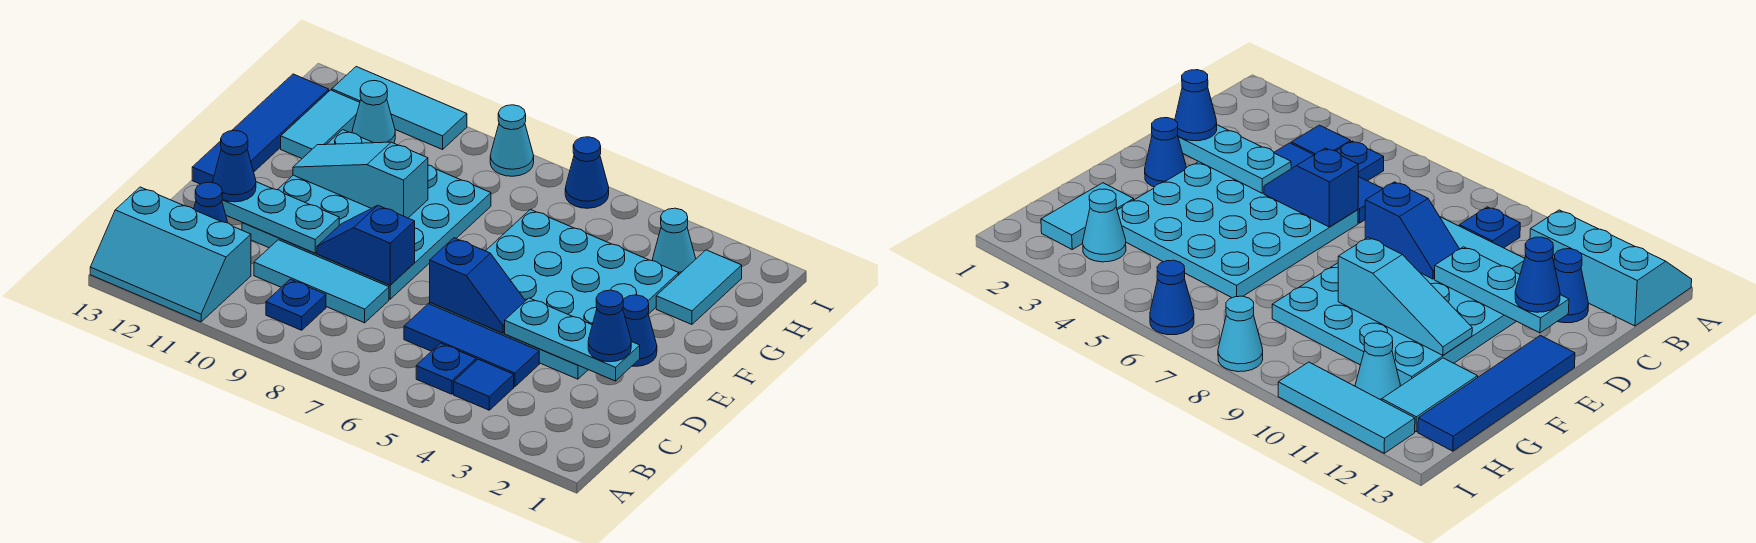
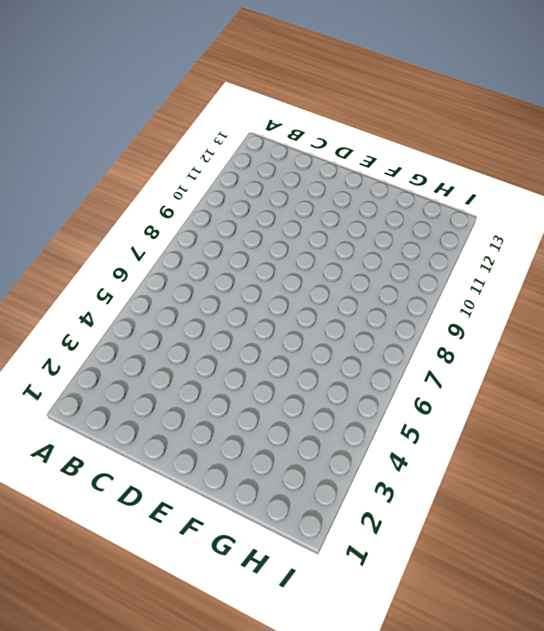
none -> cyan 2x3 slope [90,187,251,322]
none -> blue 1x1 tile [454,359,514,410]
none -> blue 1x1 plate [416,343,476,394]

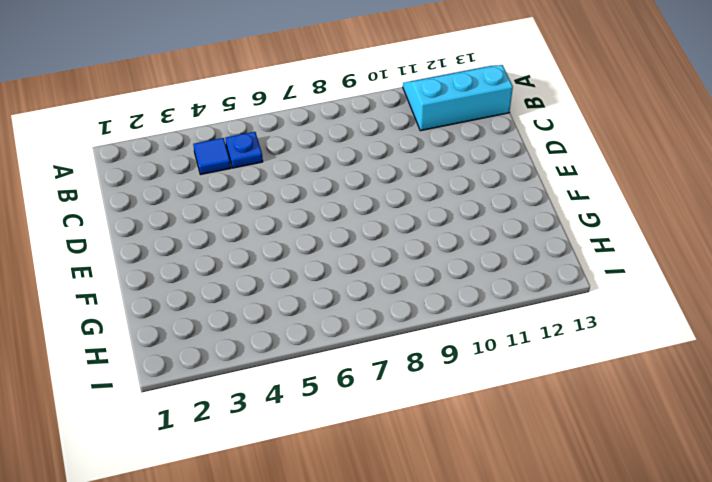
none -> blue 1x1 plate [266,279,326,330]
none -> blue 1x3 tile [404,304,539,387]
none -> cyan 1x3 tile [254,240,389,323]

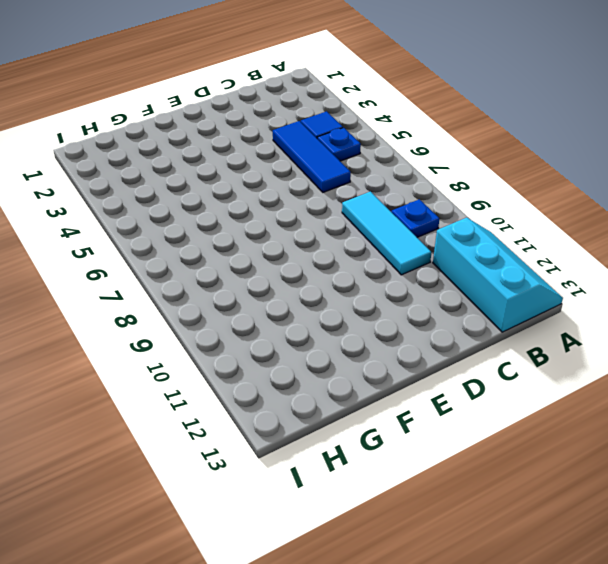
none -> blue 1x1 cone [194,182,228,223]
none -> cyan 4x4 plate [430,210,679,379]
none -> cyan 4x4 plate [242,130,491,299]

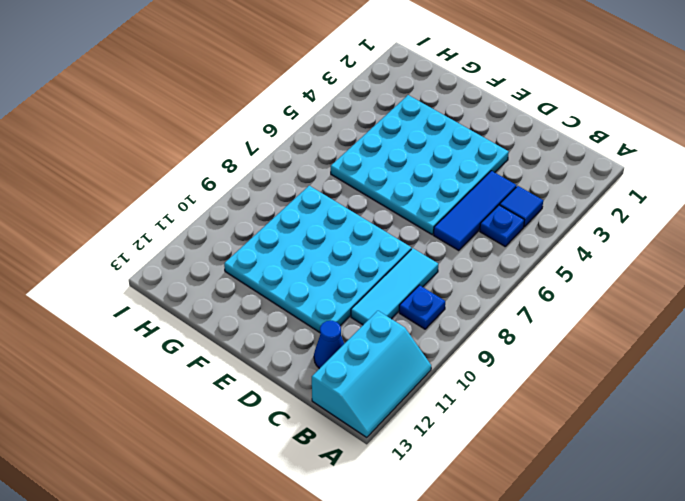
none -> blue 1x1 cone [623,295,657,366]
none -> blue 1x4 tile [192,74,329,184]
none -> cyan 1x2 tile [656,250,742,324]

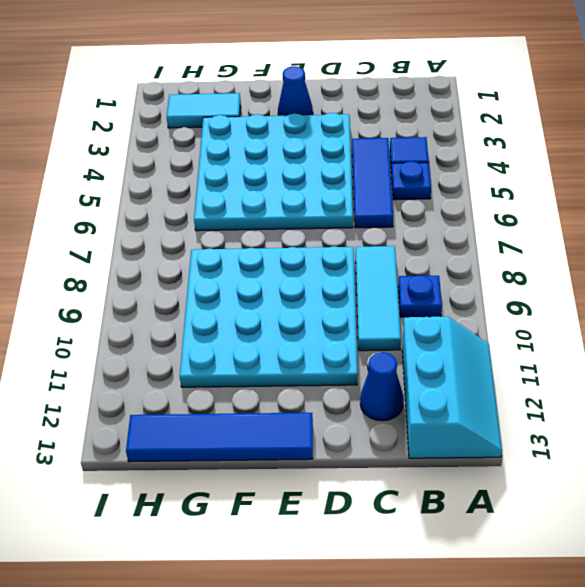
none -> cyan 1x2 tile [281,90,360,158]
none -> cyan 1x1 cone [653,208,696,274]
none -> cyan 1x1 cone [352,81,395,143]

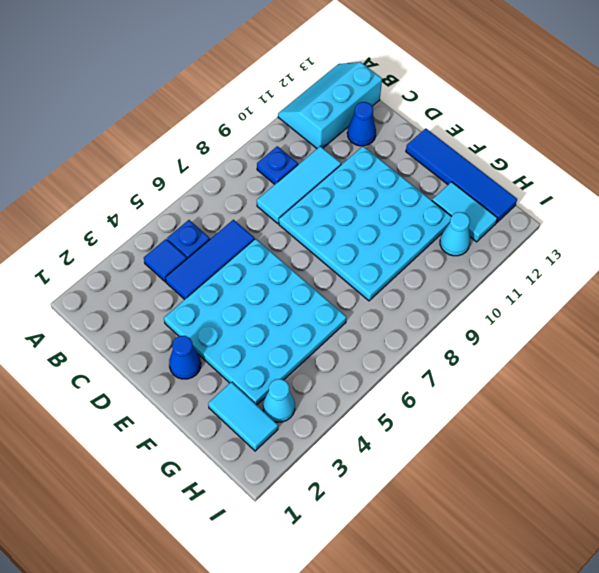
none -> blue 1x1 cone [565,137,609,208]
none -> cyan 1x1 cone [490,105,534,176]
none -> cyan 1x3 tile [332,67,467,150]

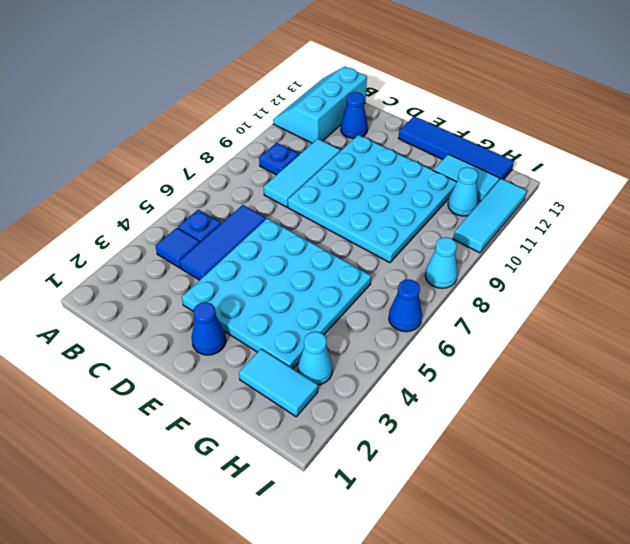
none -> cyan 1x3 plate [505,298,640,381]
none -> blue 1x2 slope [430,238,525,333]
none -> blue 1x2 slope [317,206,415,285]

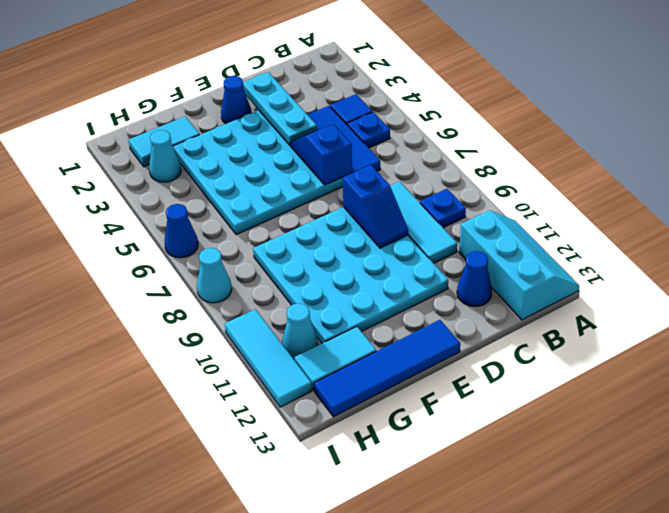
none -> cyan 1x3 plate [222,182,339,253]
none -> cyan 1x3 slope [293,142,428,218]
none -> blue 1x1 cone [588,290,631,362]

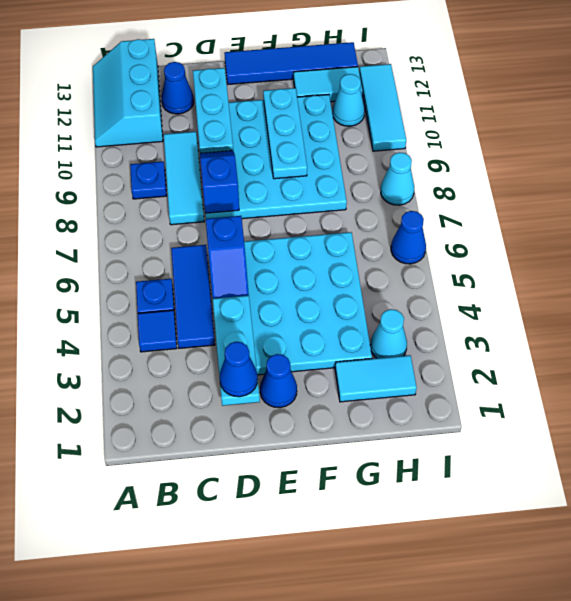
cyan 1x3 plate [263,88,307,179] -> cyan 1x3 slope [293,142,428,218]
none -> blue 1x1 cone [213,130,256,202]

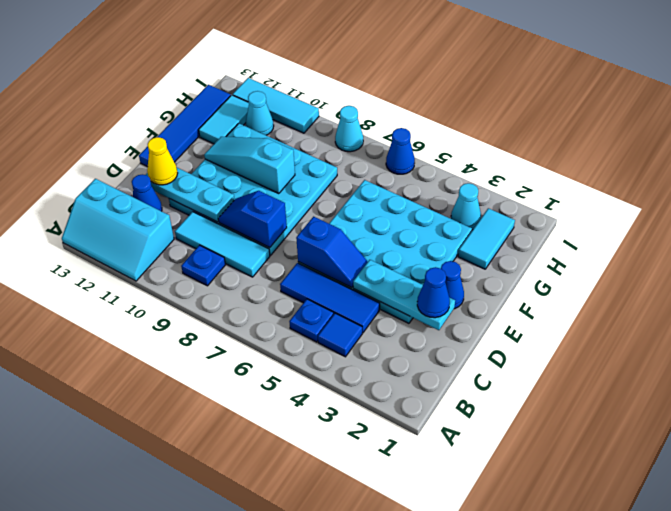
yellow 1x1 cone [147,137,178,185] -> blue 1x1 cone [213,130,256,202]

